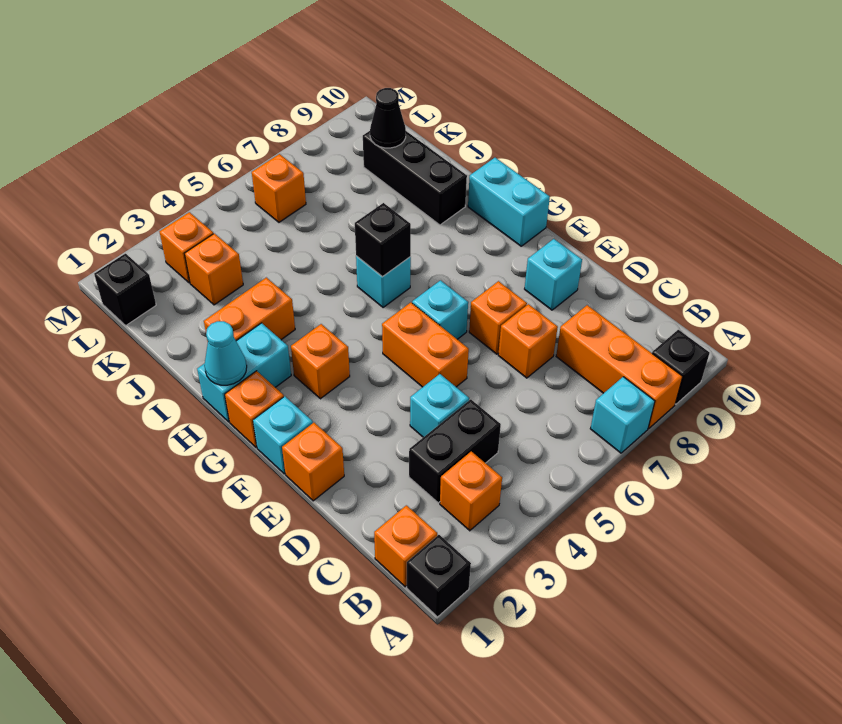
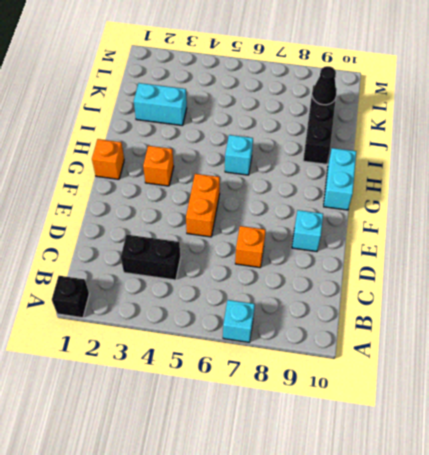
cyan 1x2 brick [134,83,187,126] -> cyan 1x2 brick moved to [197,323,291,422]
none -> orange 1x3 brick [556,305,683,428]
none -> black 1x1 brick [652,330,710,404]
none -> orange 1x1 brick [374,505,437,587]

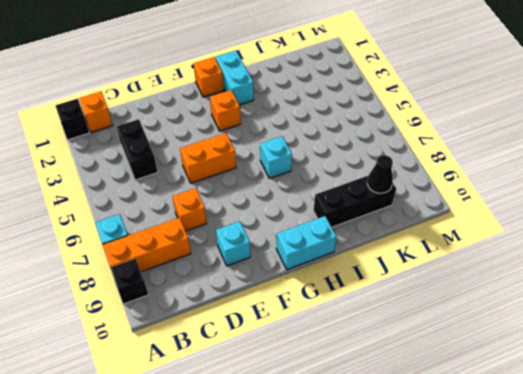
none -> orange 1x1 brick [440,451,502,531]
none -> cyan 1x1 brick [410,374,469,437]
none -> orange 1x1 brick [282,423,344,501]

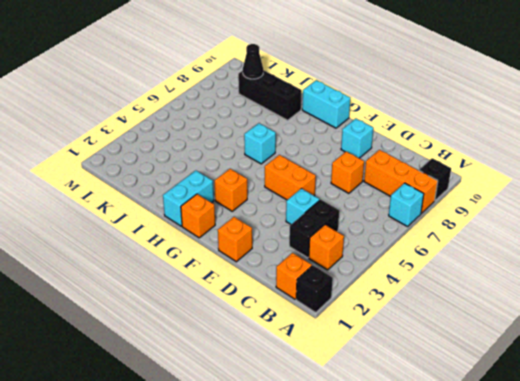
none -> orange 1x1 brick [469,281,527,354]
none -> cyan 1x1 brick [253,396,313,474]
none -> cyan 1x1 brick [412,280,468,339]

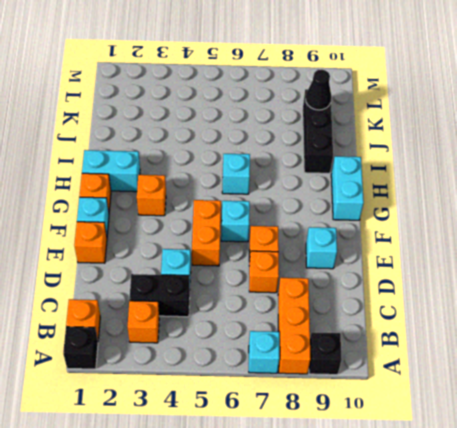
none -> orange 1x2 brick [204,278,295,341]
none -> orange 1x1 brick [184,233,243,305]
none -> black 1x1 brick [94,254,156,325]

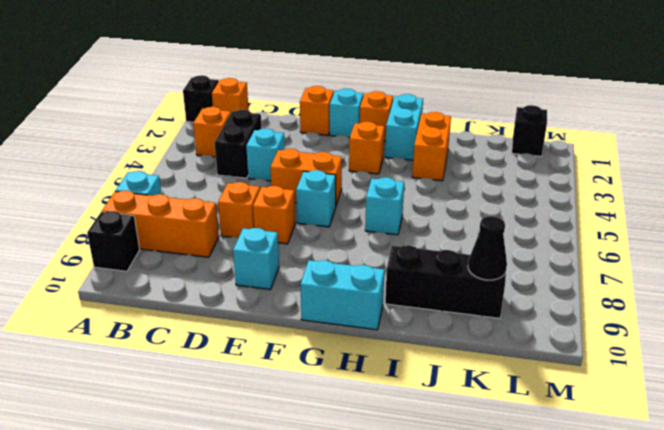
none -> orange 1x1 brick [184,233,243,305]
none -> orange 1x1 brick [159,212,213,283]
none -> orange 1x1 brick [252,154,306,222]

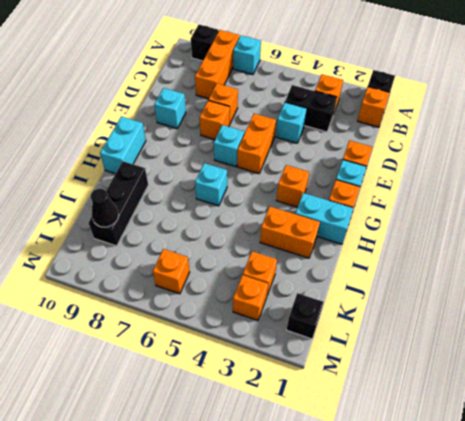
none -> cyan 1x1 cone [204,321,247,385]
none -> black 1x1 brick [355,203,411,277]

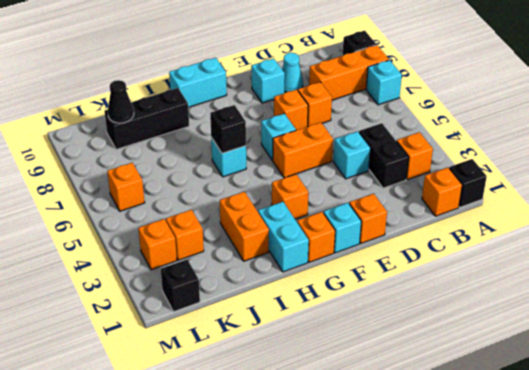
cyan 1x1 cone [282,53,303,92] -> cyan 1x1 cone moved to [204,321,247,385]

